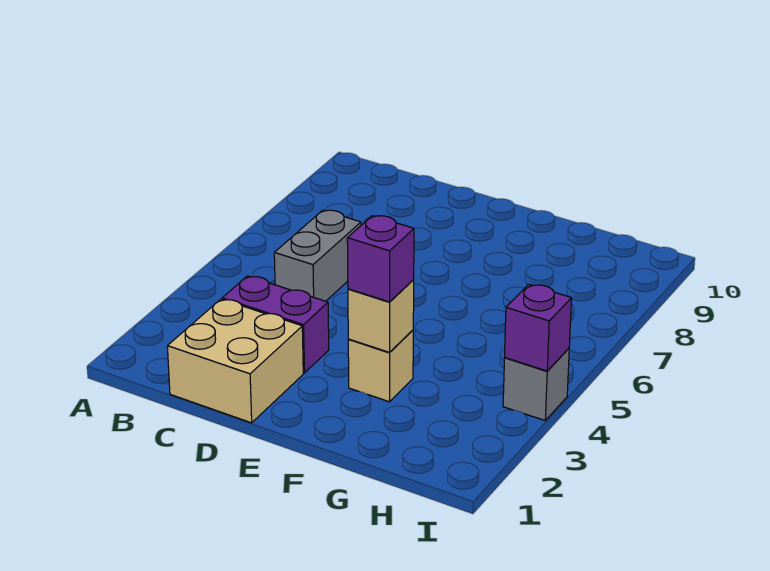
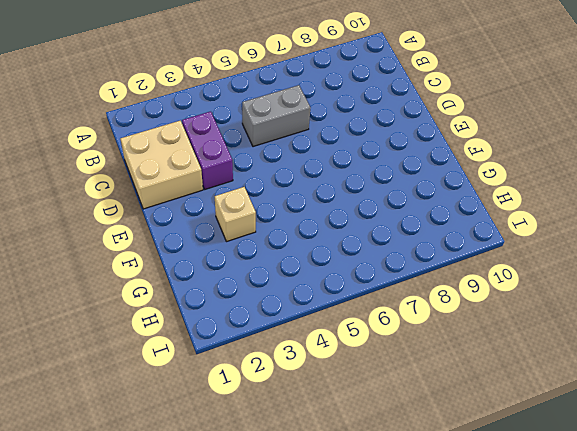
none -> grey 1x1 brick [503,349,569,420]
none -> tan 1x1 brick [348,280,414,352]

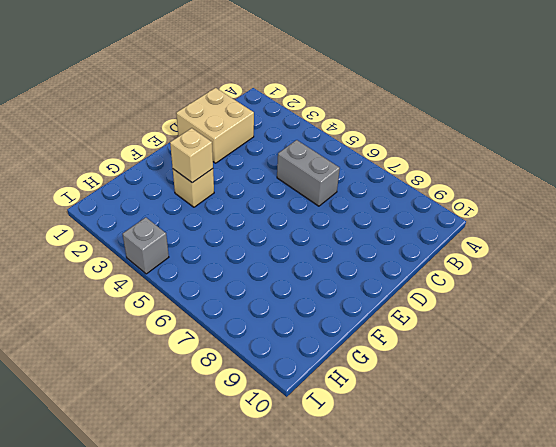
none -> purple 1x2 brick [222,276,329,373]
none -> purple 1x1 brick [505,284,572,371]

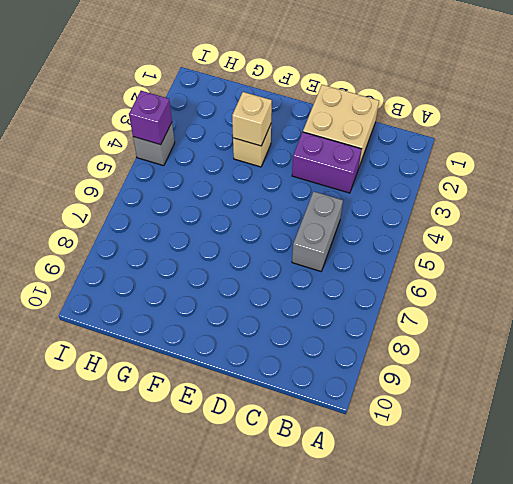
none -> purple 1x1 brick [347,216,414,302]

